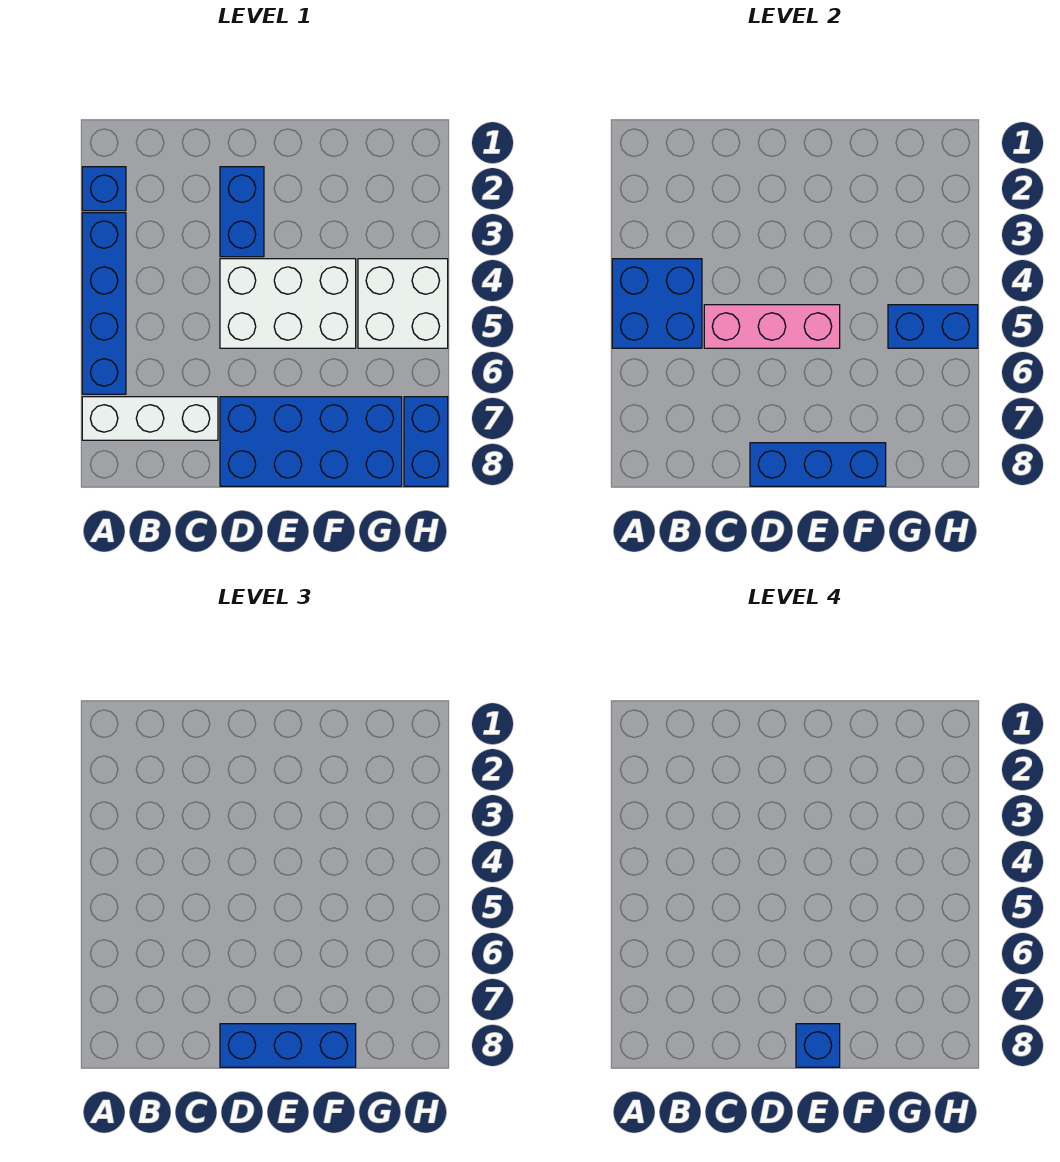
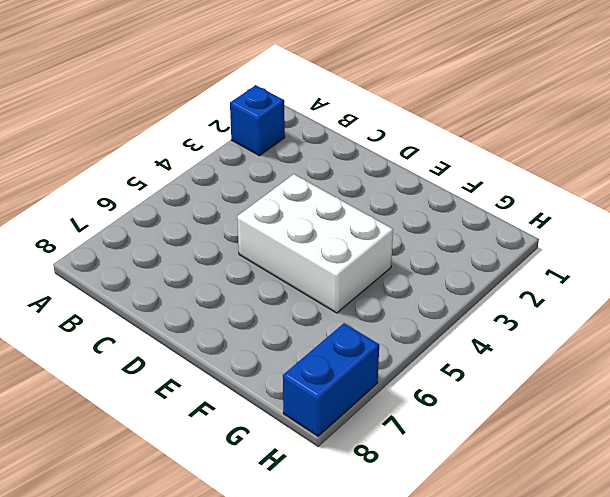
none -> blue 1x4 brick [82,213,126,394]
none -> white 1x3 brick [82,397,218,440]
none -> blue 1x2 brick [220,167,264,257]

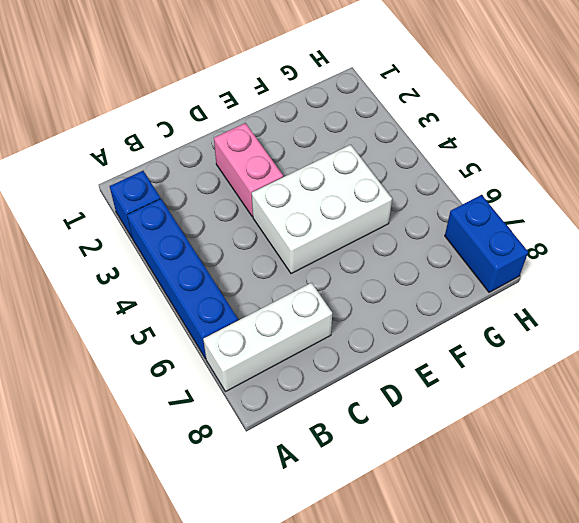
pink 1x2 brick [214,123,283,217] -> blue 1x2 brick [220,167,264,257]
none -> blue 2x4 brick [220,397,402,486]
none -> white 2x2 brick [358,259,448,348]
none -> blue 2x2 brick [612,259,702,348]

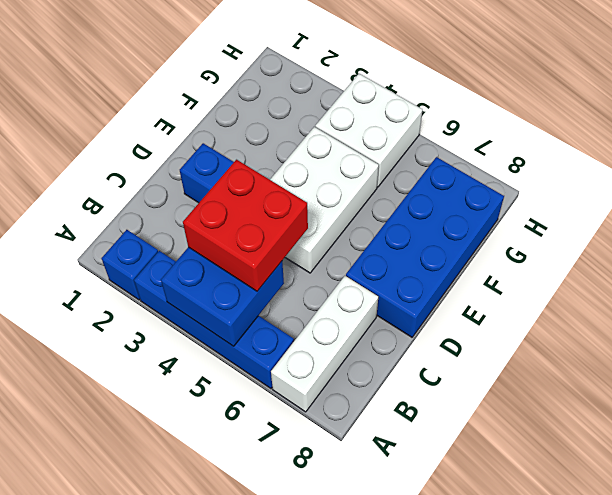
red 2x2 brick [183,160,308,291] -> none
none -> blue 1x2 brick [404,397,448,486]
none -> pink 1x3 brick [704,305,840,348]
none -> blue 1x3 brick [750,443,886,486]

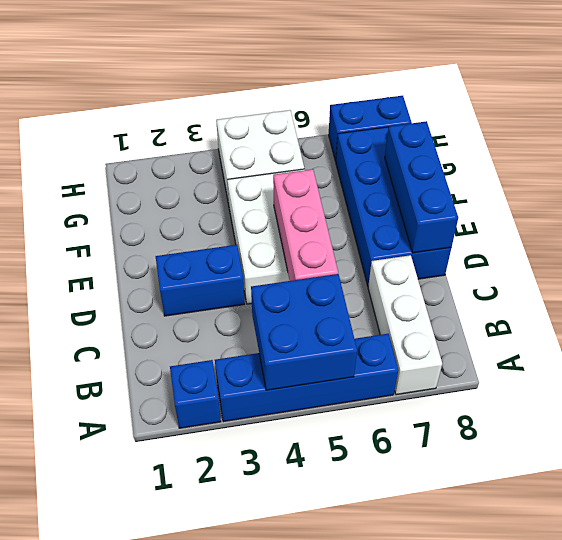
none -> blue 1x2 brick [888,305,978,348]
none -> blue 1x3 brick [220,1024,356,1067]
none -> blue 1x1 brick [796,1024,840,1067]

